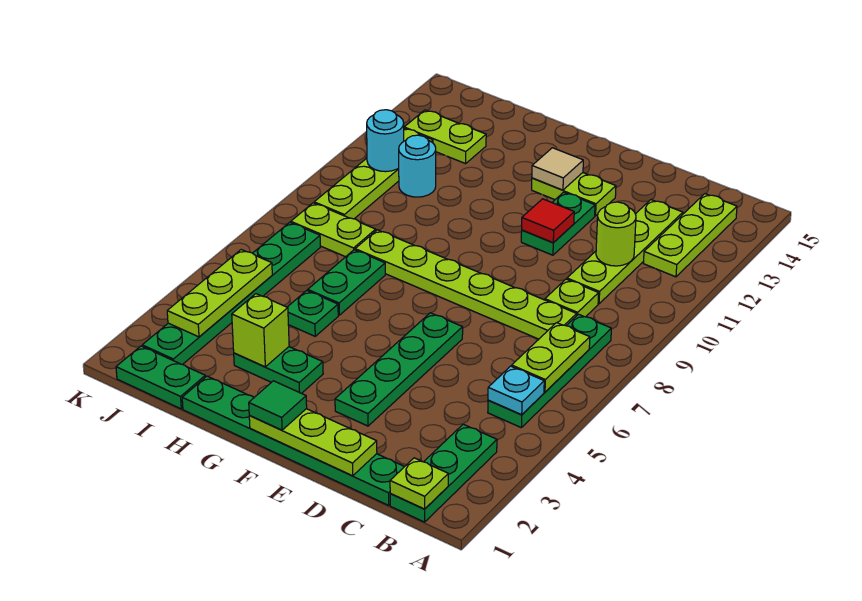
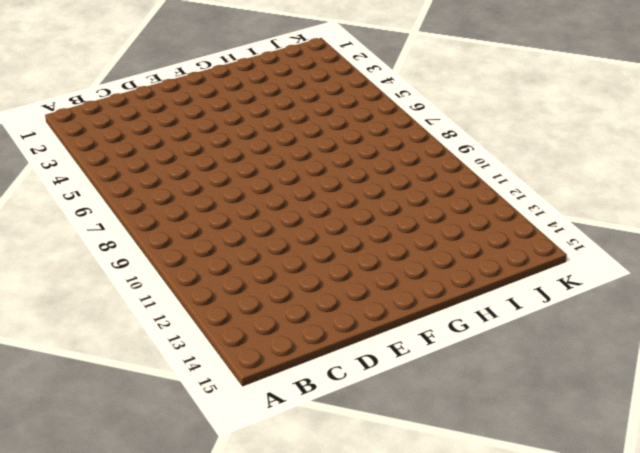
none -> green 1x3 plate [390,424,497,522]
none -> green 1x4 plate [488,314,611,427]
none -> lime 1x3 plate [643,194,737,277]
none -> green 1x6 plate [182,376,405,505]

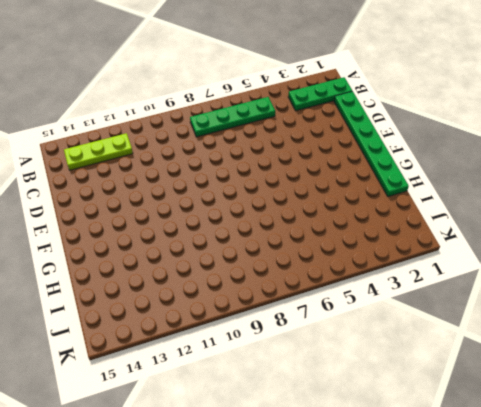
none -> lime 1x6 plate [355,230,577,339]
none -> lime 1x1 plate [545,279,599,317]
none -> lime 1x4 plate [567,200,683,304]
none -> green 1x4 plate [335,313,463,426]

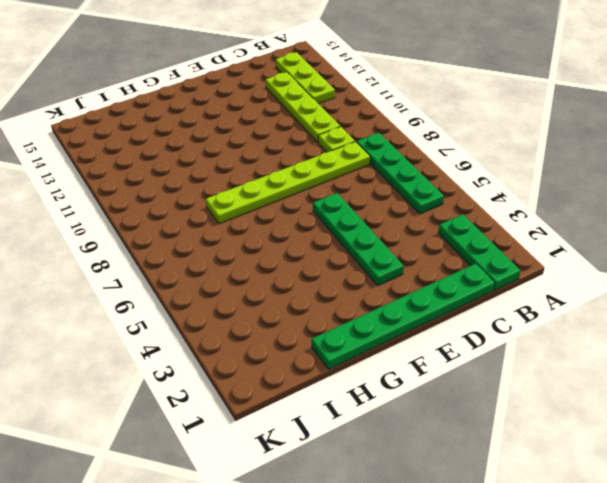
none -> green 1x2 plate [521,192,595,255]
none -> lime 1x2 plate [532,173,616,216]
none -> green 1x2 plate [234,347,323,394]
none -> green 1x1 plate [288,291,338,336]

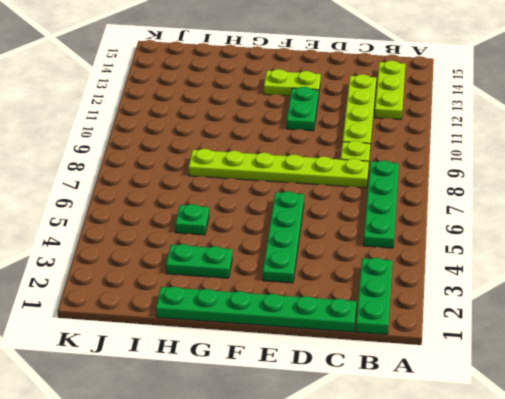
none -> green 1x2 plate [308,250,385,315]
none -> green 1x2 plate [116,346,205,409]
none -> lime 1x2 plate [291,203,376,257]
none -> cyan 1x1 round brick [399,135,436,197]

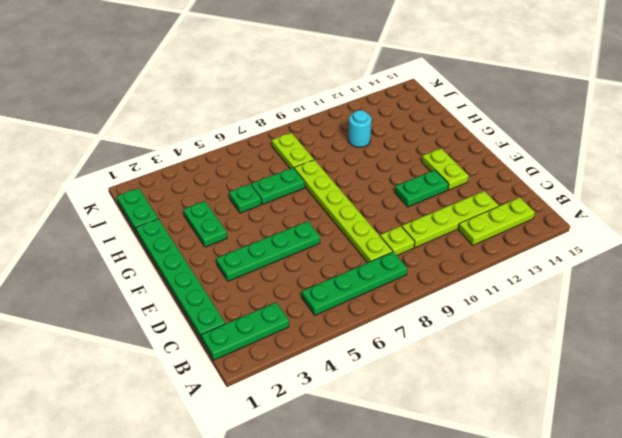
none -> lime 1x2 plate [404,110,486,164]
none -> green 1x6 plate [142,222,320,365]
none -> lime 1x4 plate [314,128,433,219]
none -> lime 1x1 plate [390,458,448,509]

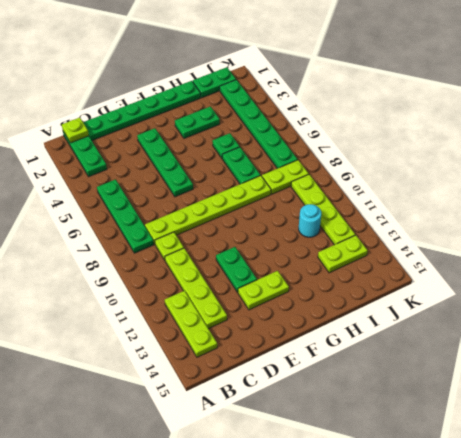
none -> cyan 1x1 plate [488,366,544,415]
none -> lime 1x2 plate [512,323,590,392]
none -> lime 1x1 round brick [596,202,636,266]
none -> lime 1x3 plate [249,409,377,476]

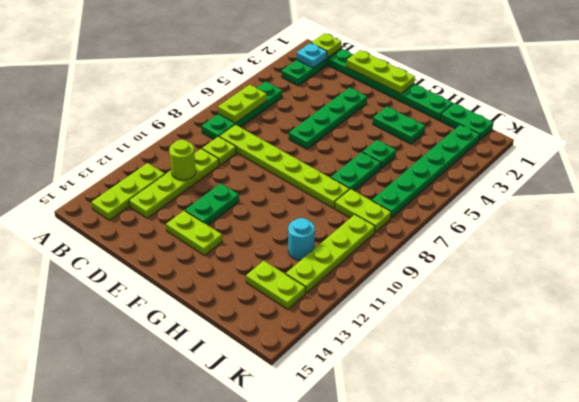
cyan 1x1 plate [296,43,327,68] -> cyan 1x1 plate moved to [488,366,544,415]
none -> red 1x1 tile [522,199,574,243]
none -> tan 1x1 tile [532,148,583,190]
none -> lime 1x1 brick [232,294,289,367]
none -> lime 1x3 plate [167,250,272,337]

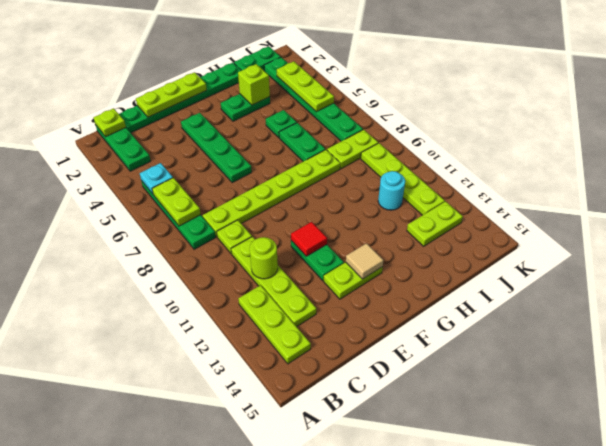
none -> cyan 1x1 round brick [367,110,404,172]
none -> green 1x1 tile [249,381,307,430]

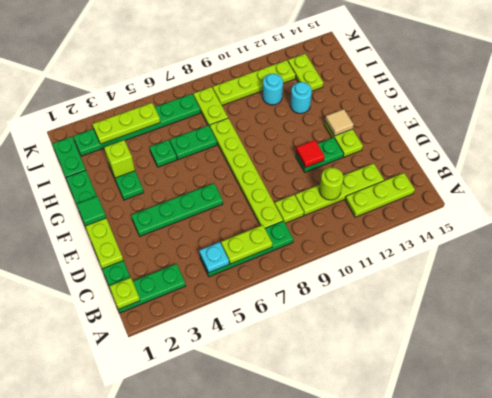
cyan 1x1 round brick [290,82,312,113] -> cyan 1x1 round brick moved to [367,110,404,172]

